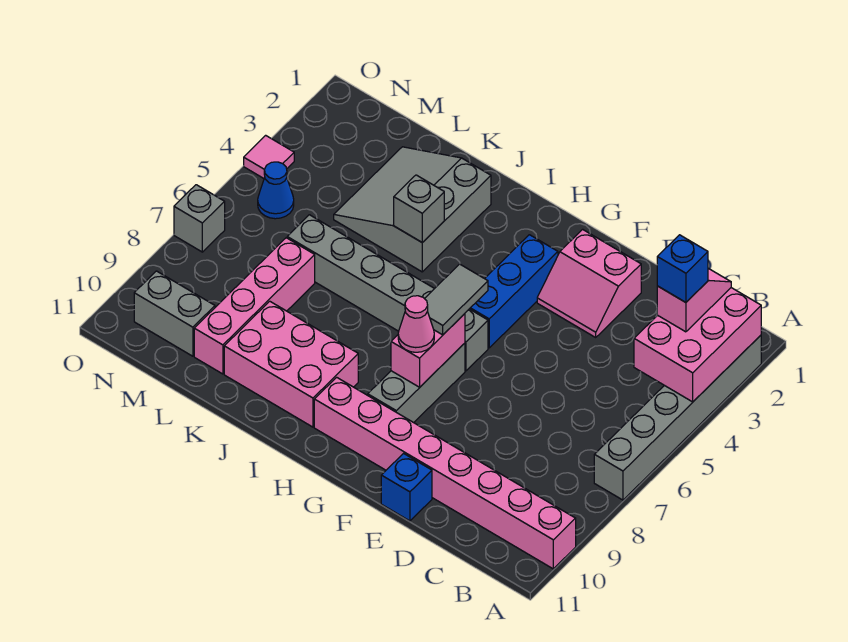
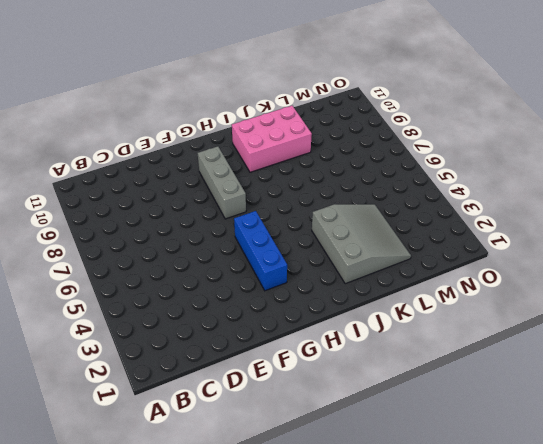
none -> grey 1x6 brick [594,335,761,500]
none -> pink 1x8 brick [314,377,576,569]
none -> pink 2x2 slope [537,229,641,337]

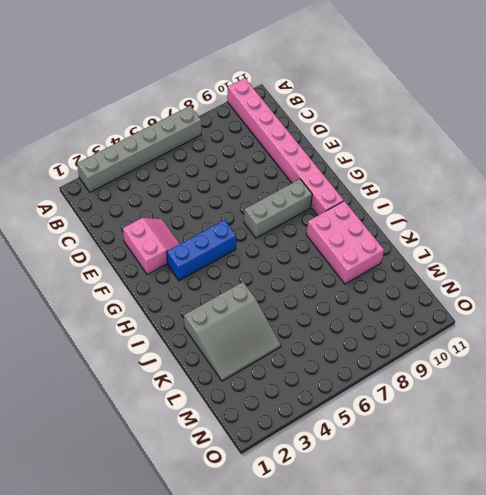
none -> blue 1x1 brick [381,453,432,521]
none -> grey 1x6 brick [287,215,488,371]
none -> pink 1x4 brick [194,238,315,374]

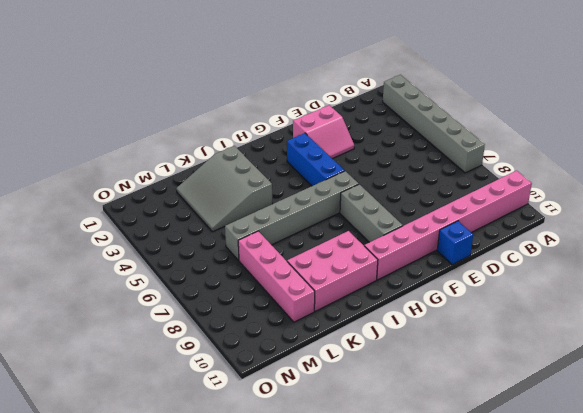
none -> grey 1x2 brick [134,271,215,356]
none -> blue 1x1 cone [258,162,294,219]
none -> pink 1x1 tile [244,135,294,178]

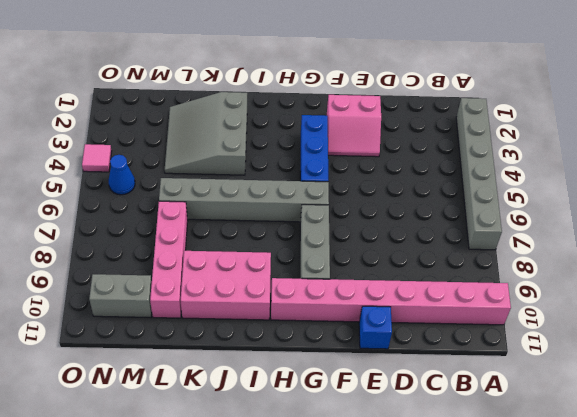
none -> grey 1x1 brick [174,185,225,252]
none -> pink 2x3 brick [634,288,761,402]
none -> pink 1x2 brick [391,314,465,387]

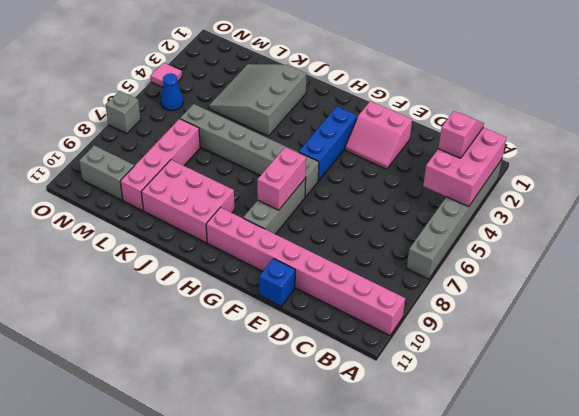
none -> grey 1x1 brick [394,175,444,243]
none -> grey 1x2 tile [425,264,488,335]
none -> pink 1x1 cone [398,296,434,352]

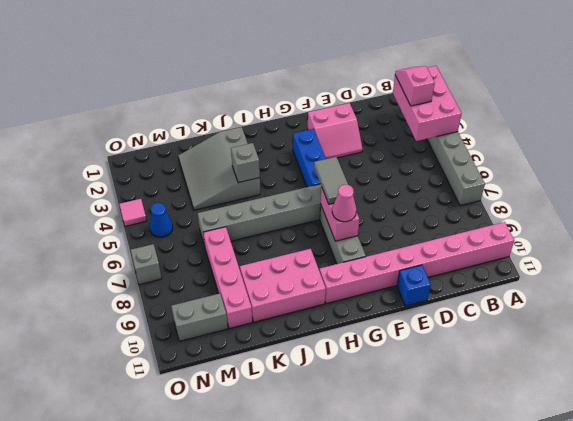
none -> blue 1x1 brick [657,235,708,302]

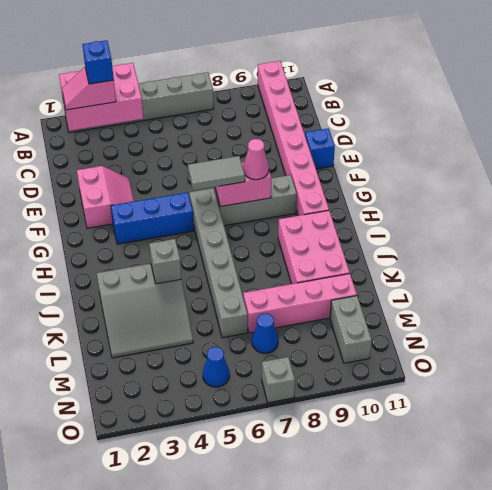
blue 1x1 cone [252,313,278,353] -> none
none -> pink 1x1 tile [244,135,294,178]

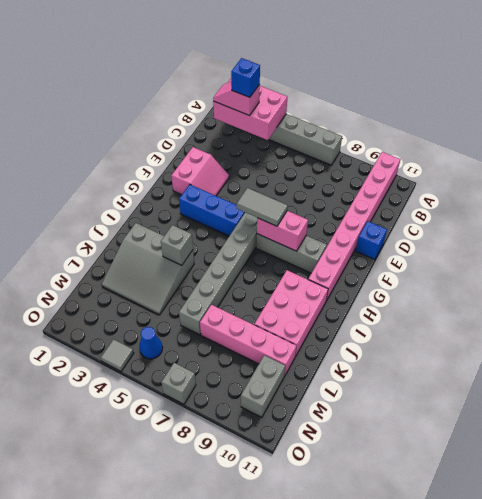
grey 1x1 tile [101,339,134,371] -> pink 1x1 tile [244,135,294,178]
none -> pink 1x1 cone [398,296,434,352]

